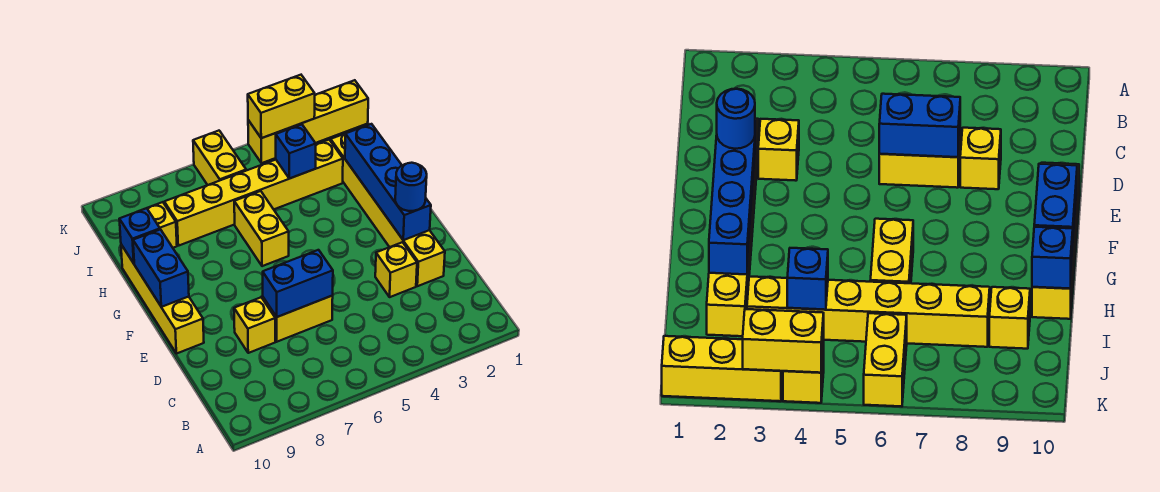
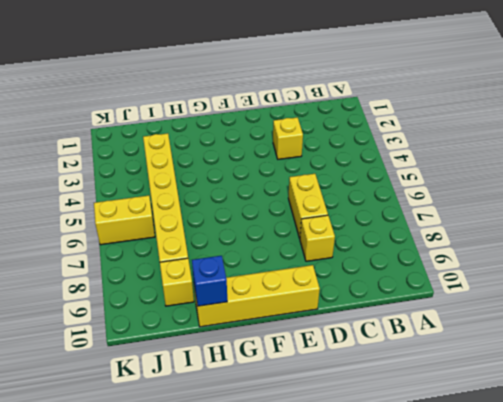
none -> yellow 1x6 brick [331,134,445,286]
none -> yellow 1x2 brick [234,191,289,266]
none -> yellow 1x3 brick [287,80,368,143]

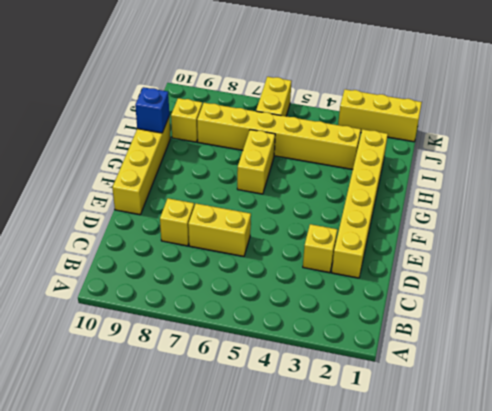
none -> yellow 1x1 brick [248,120,287,163]
none -> blue 1x2 brick [263,250,333,317]
none -> blue 1x4 brick [345,124,431,240]

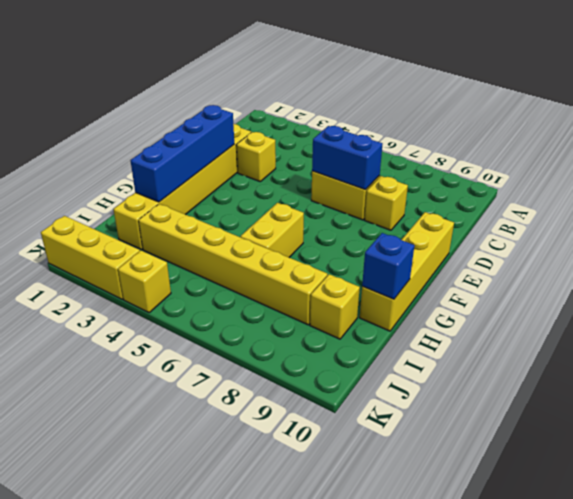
none -> yellow 1x2 brick [193,131,246,185]
none -> blue 1x2 brick [133,230,189,307]
none -> blue 1x1 brick [276,124,316,179]

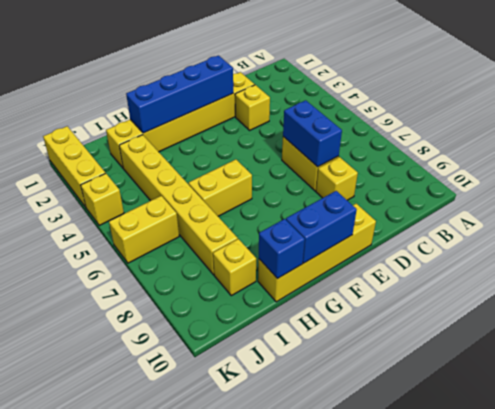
none -> blue 1x1 brick [276,124,316,179]
none -> yellow 1x2 brick [248,75,315,138]
none -> blue 1x1 round brick [395,163,427,211]

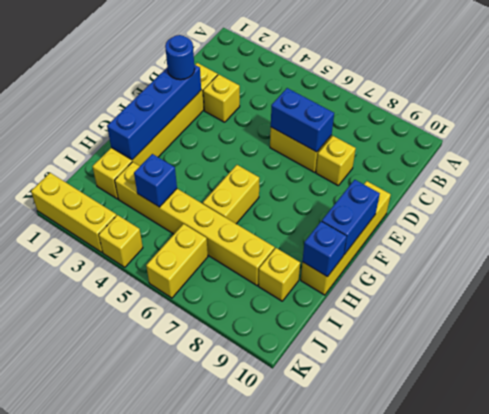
none -> yellow 1x2 brick [248,75,315,138]

